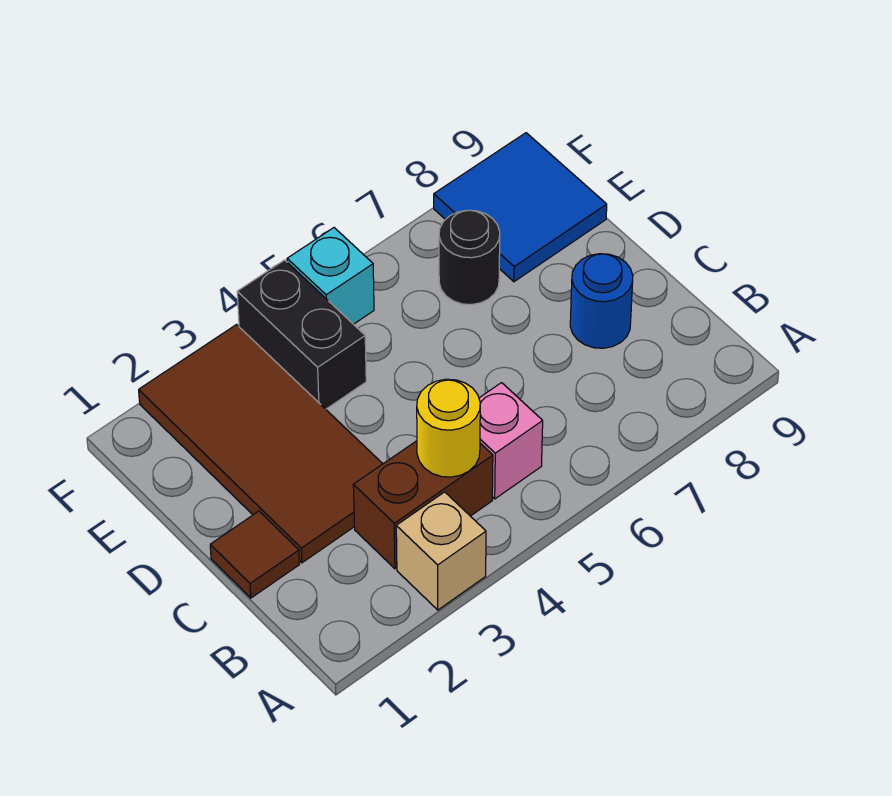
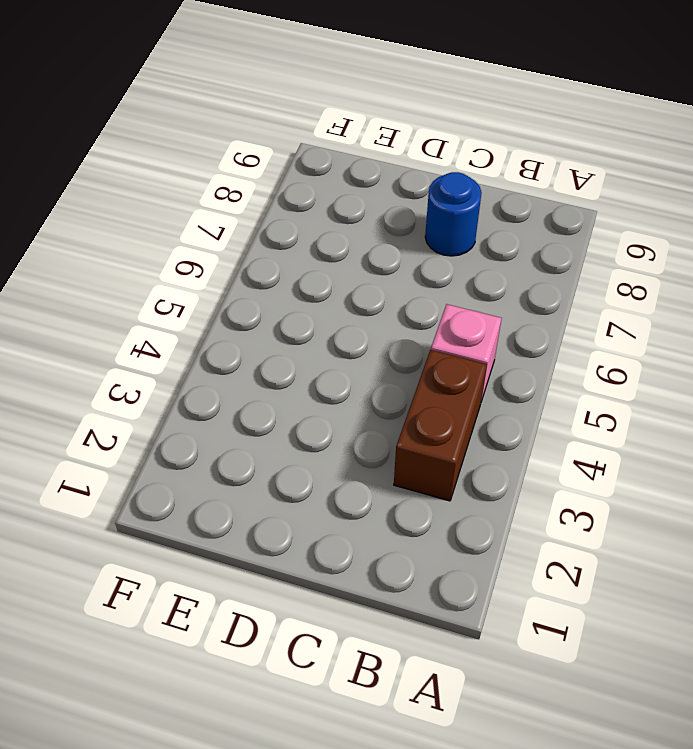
none -> tan 1x1 brick [396,492,486,610]
none -> brown 1x1 tile [210,511,300,598]

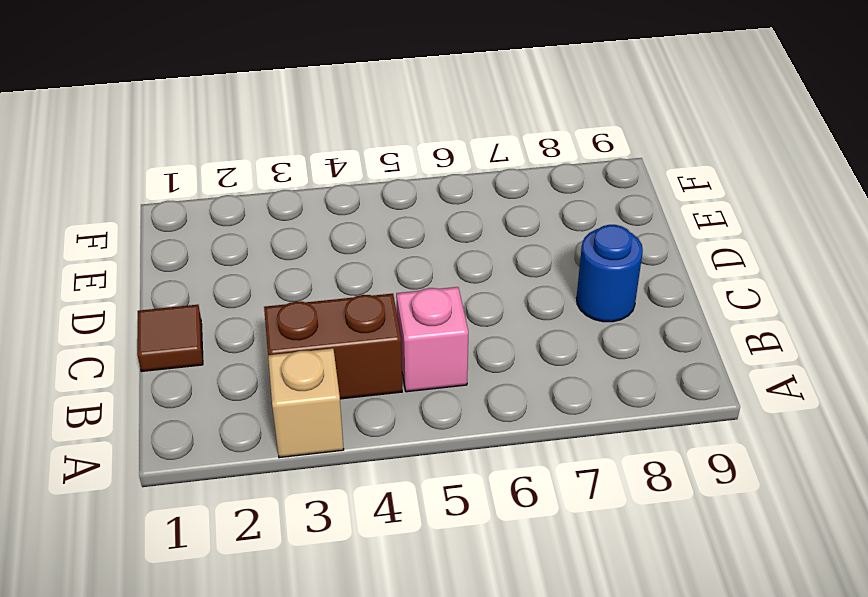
none -> brown 2x4 tile [139,325,383,563]
none -> black 1x2 brick [237,260,366,409]

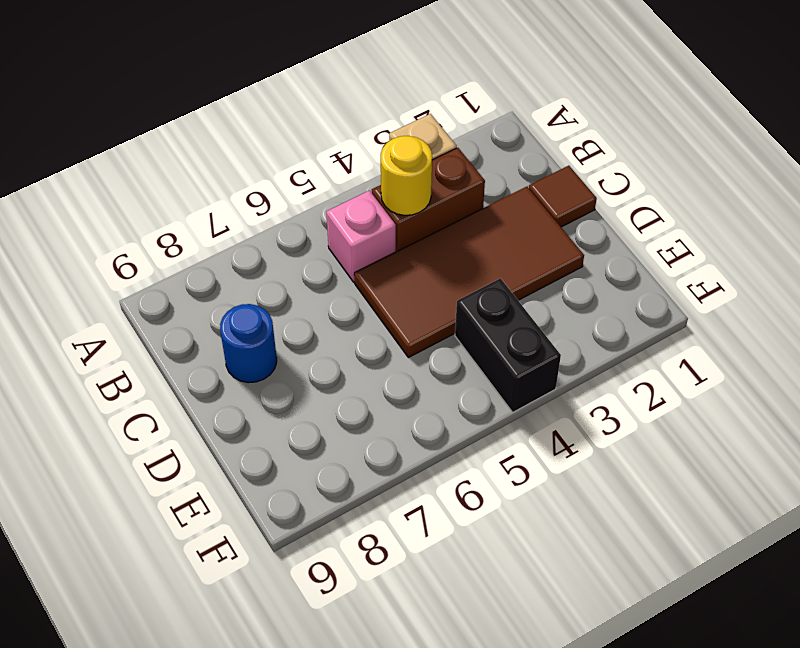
brown 2x4 tile [354,187,584,358] -> brown 2x4 tile turned to [139,325,383,563]
none -> black 1x1 round brick [439,210,500,305]
none -> blue 2x2 tile [434,133,607,282]

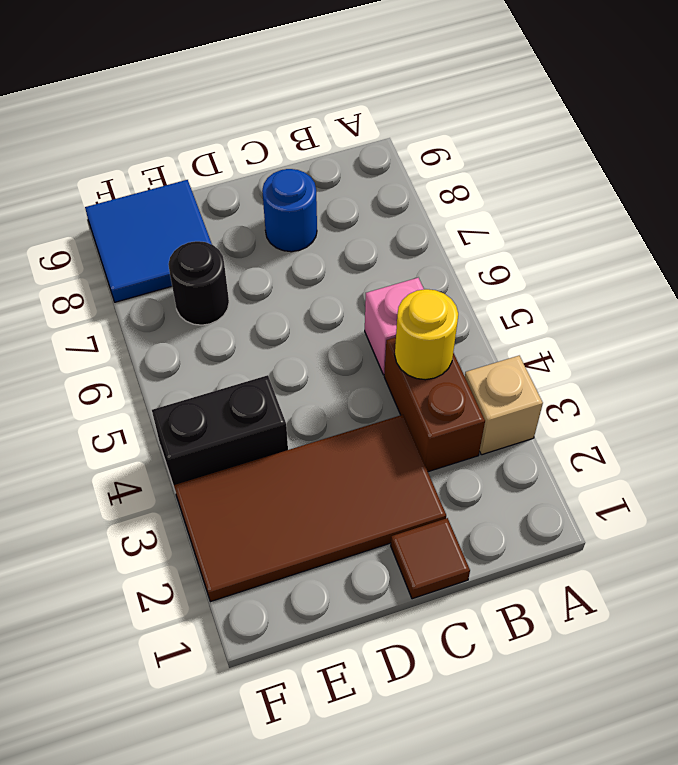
none -> cyan 1x1 brick [287,228,374,324]

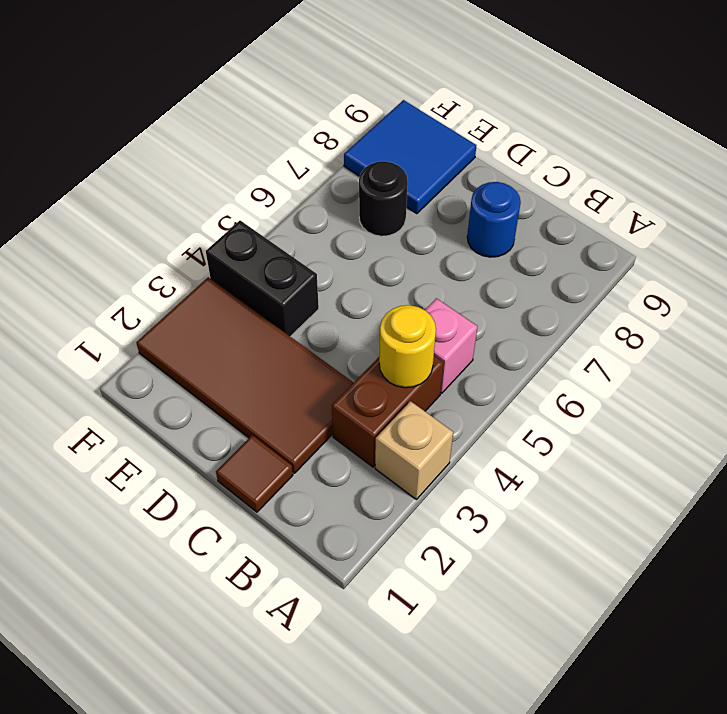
none -> cyan 1x1 brick [287,228,374,324]

